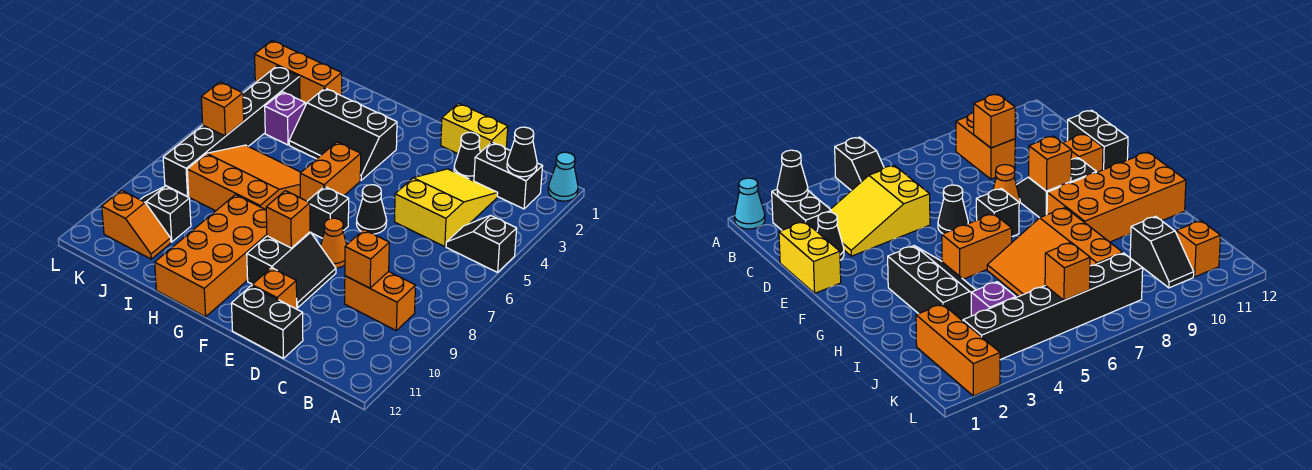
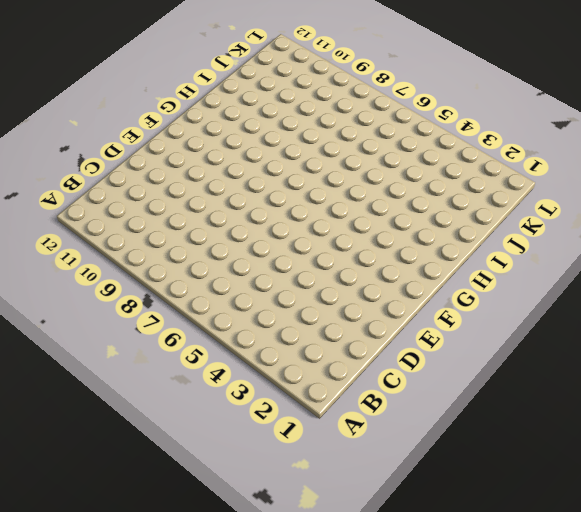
none -> cyan 1x1 cone [548,152,578,201]
none -> black 1x2 slope [446,215,517,272]
none -> black 1x2 brick [474,142,543,209]

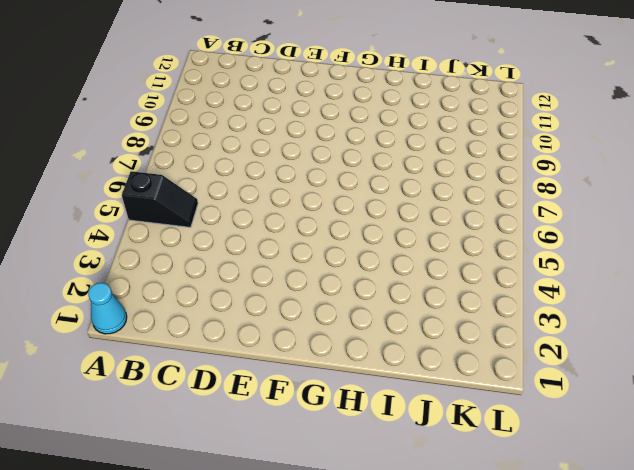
none -> black 1x2 brick [474,142,543,209]
none -> orange 1x2 brick [345,271,416,330]
none -> yellow 2x3 slope [394,169,498,247]

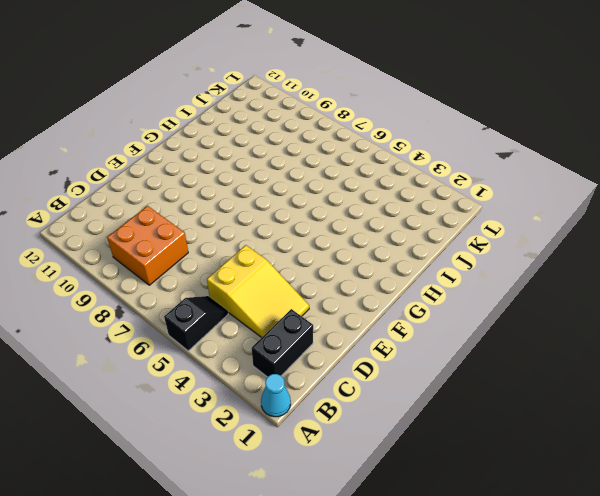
orange 2x2 brick [107,206,188,285] -> orange 1x2 brick [345,271,416,330]
none -> yellow 1x2 brick [441,103,508,154]
none -> black 1x1 cone [454,132,480,181]
none -> black 1x2 brick [232,286,303,358]

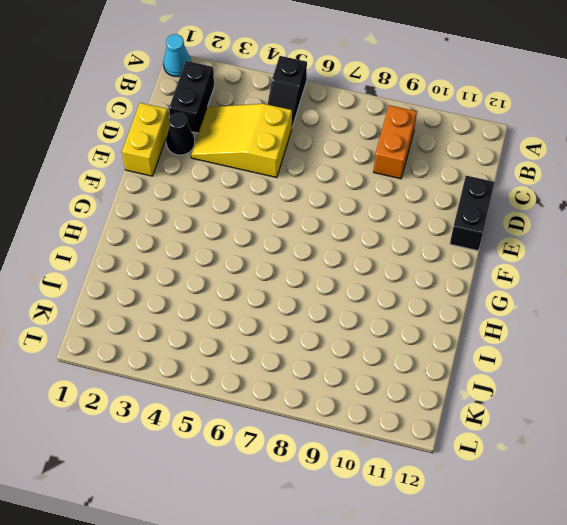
none -> black 1x1 cone [356,185,387,234]
none -> orange 1x1 cone [321,218,347,268]
none -> black 2x2 slope [247,232,336,308]

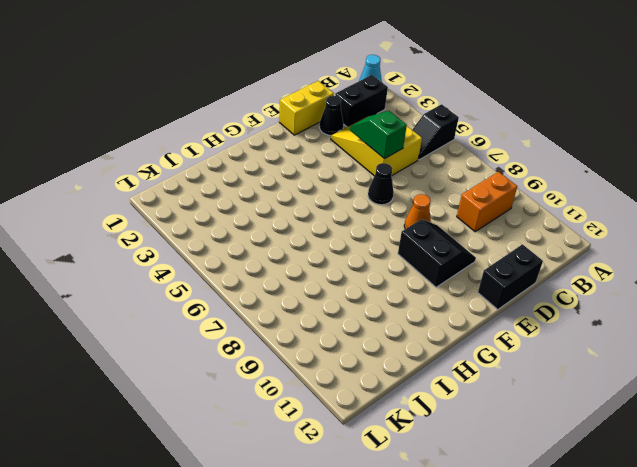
green 1x2 slope [350,111,407,159] -> none
none -> orange 1x1 brick [252,268,297,309]
none -> black 1x1 brick [307,186,349,238]
none -> black 2x3 slope [289,88,397,180]

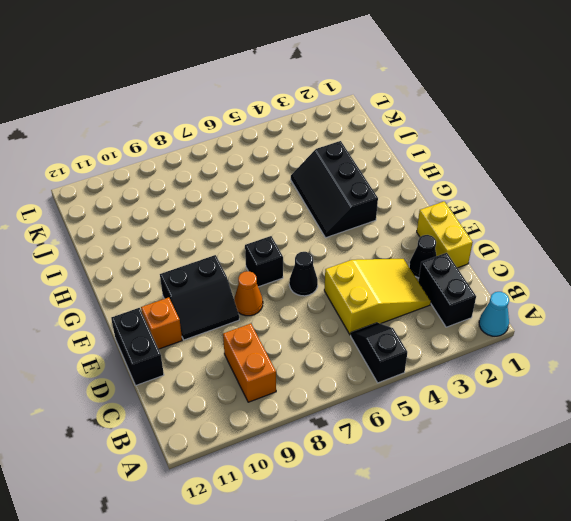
none -> orange 1x2 brick [300,142,361,201]
none -> orange 2x4 brick [155,195,267,317]
none -> orange 3x3 slope [187,145,301,211]

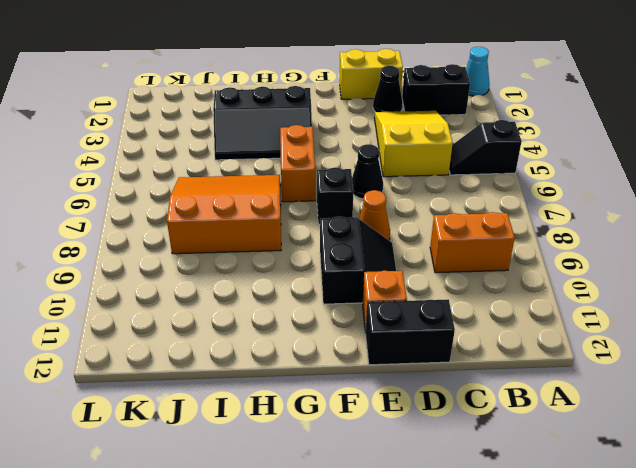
none -> orange 2x4 brick [155,195,267,317]
none -> orange 1x3 brick [255,41,342,105]
none -> purple 1x1 brick [265,92,305,145]

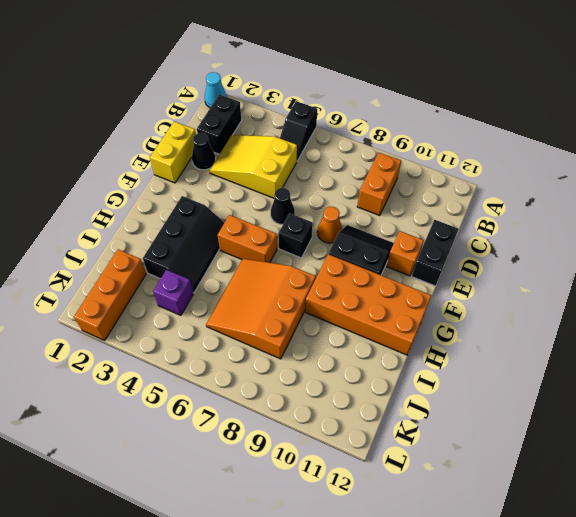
none -> black 1x2 slope [140,186,191,242]
none -> orange 1x2 slope [102,190,171,259]
none -> black 1x6 brick [163,66,300,196]

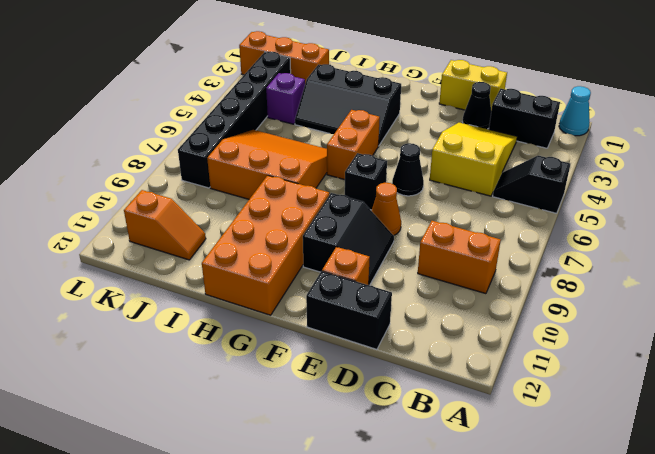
none -> black 1x2 slope [140,186,191,242]
none -> black 1x1 cone [507,127,537,177]
none -> orange 1x1 brick [345,230,389,288]

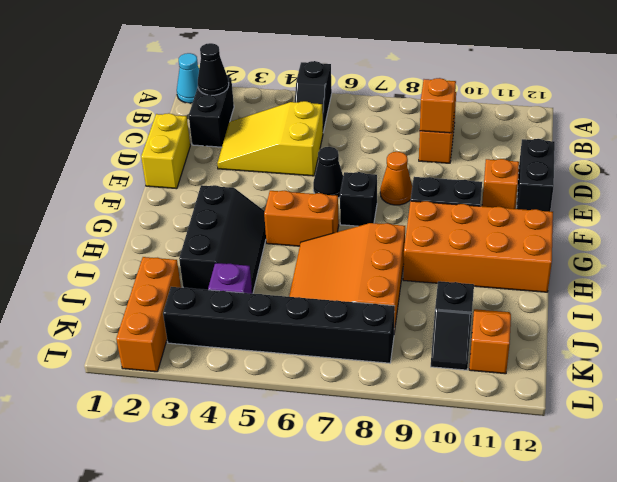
none -> black 1x1 cone [454,132,480,181]
none -> orange 1x1 brick [266,191,310,248]
none -> orange 1x1 brick [201,82,244,136]

